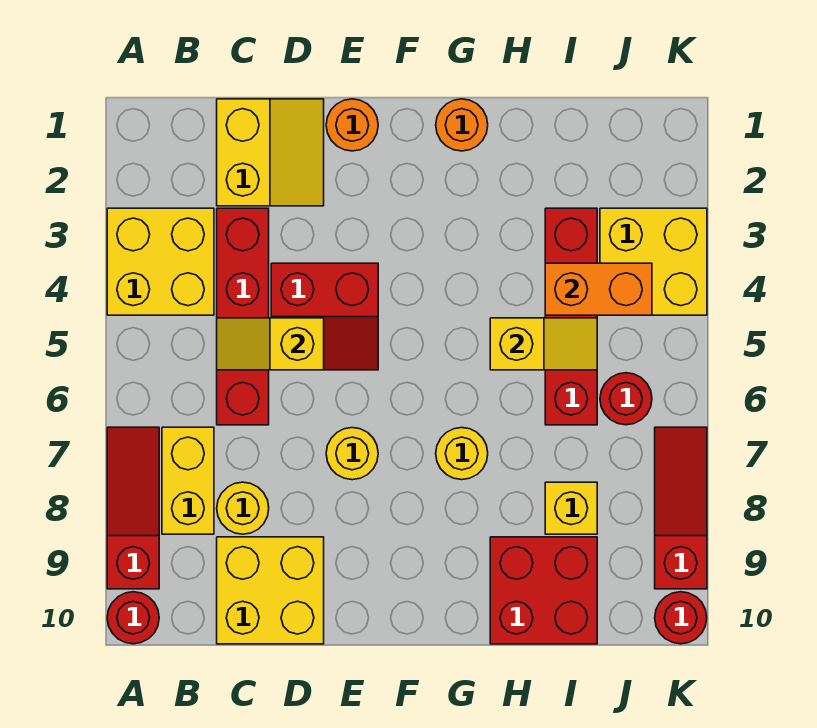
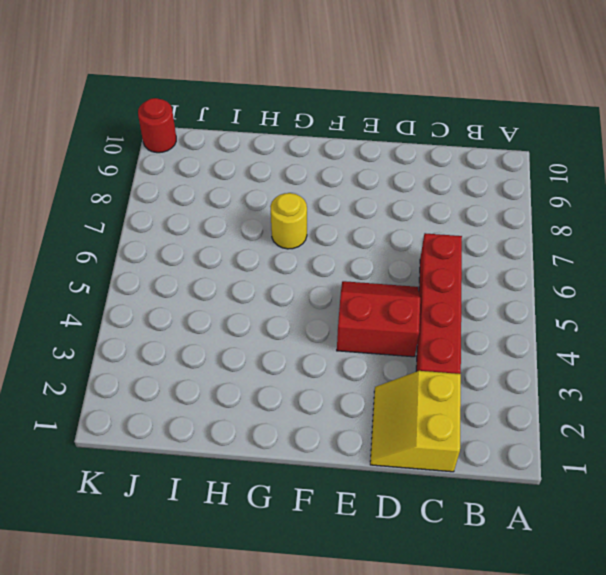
none -> yellow 2x2 brick [107,208,214,315]
none -> red 1x3 slope [107,427,159,589]
none -> red 1x1 round brick [107,592,159,644]

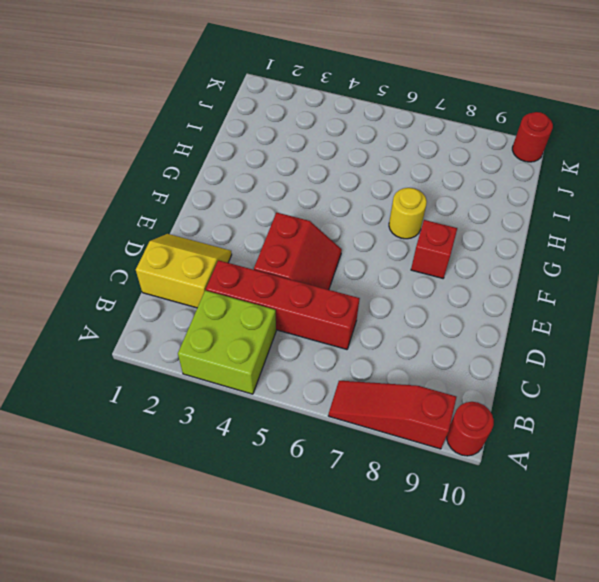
lime 2x2 brick [178,290,276,394] -> yellow 2x2 brick [107,208,214,315]
red 1x1 brick [411,220,457,278] -> none
none -> yellow 1x2 brick [162,427,214,534]
none -> yellow 1x1 round brick [217,482,269,534]
none -> yellow 2x2 brick [217,537,324,644]

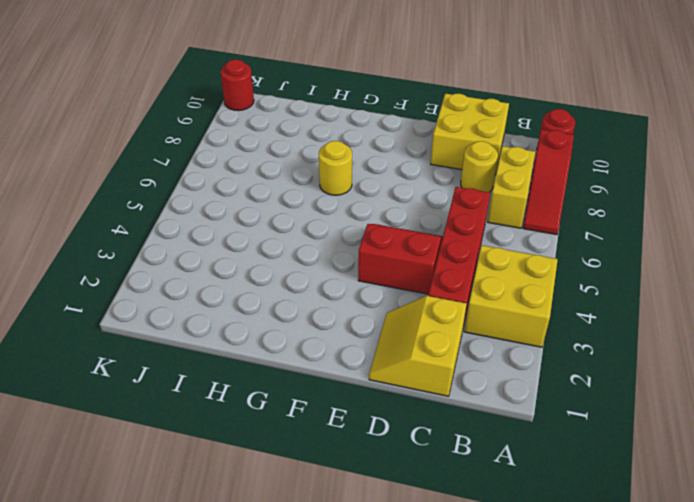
none -> orange 1x1 round brick [326,99,378,151]
none -> yellow 1x1 round brick [326,428,378,480]
none -> orange 1x1 round brick [436,99,488,151]

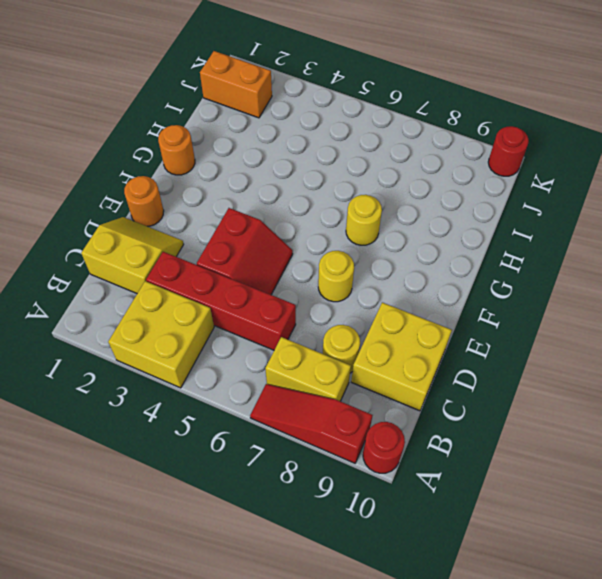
orange 1x2 brick [200,51,272,118] -> orange 1x2 brick turned to [545,263,652,315]
none -> red 2x2 brick [490,537,597,644]
none -> red 1x4 brick [545,208,597,425]
none -> yellow 1x1 brick [545,482,597,534]

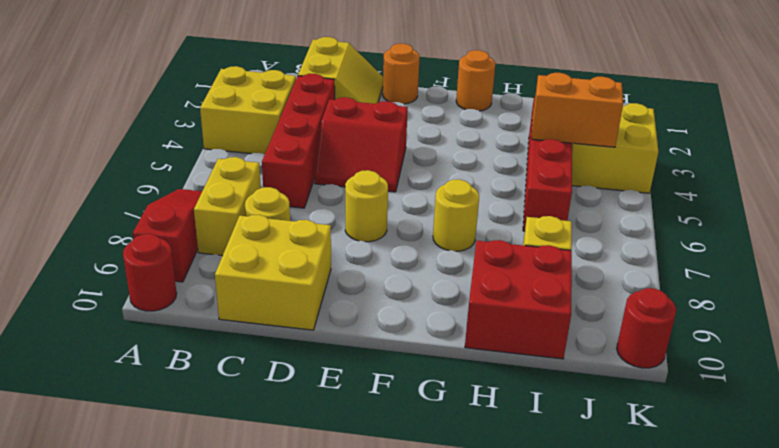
none -> red 1x1 round brick [600,373,652,425]
none -> red 1x3 slope [655,427,707,589]
none -> yellow 1x2 slope [217,318,324,370]

